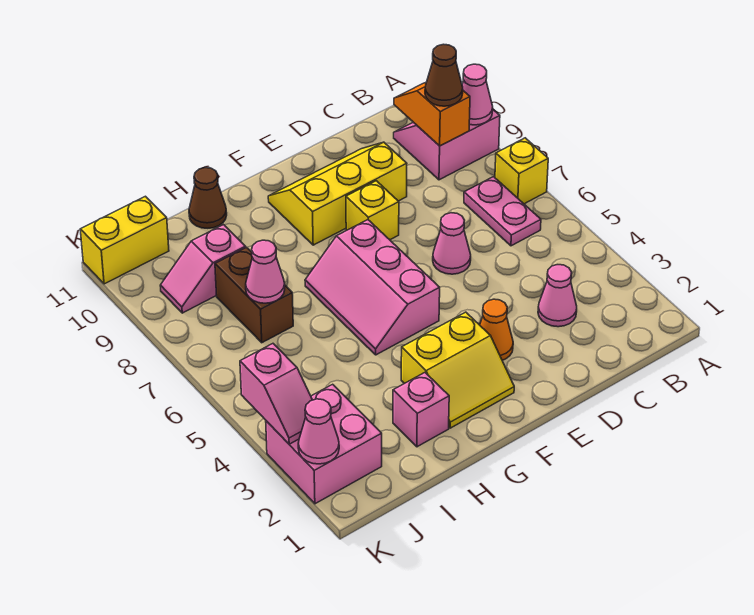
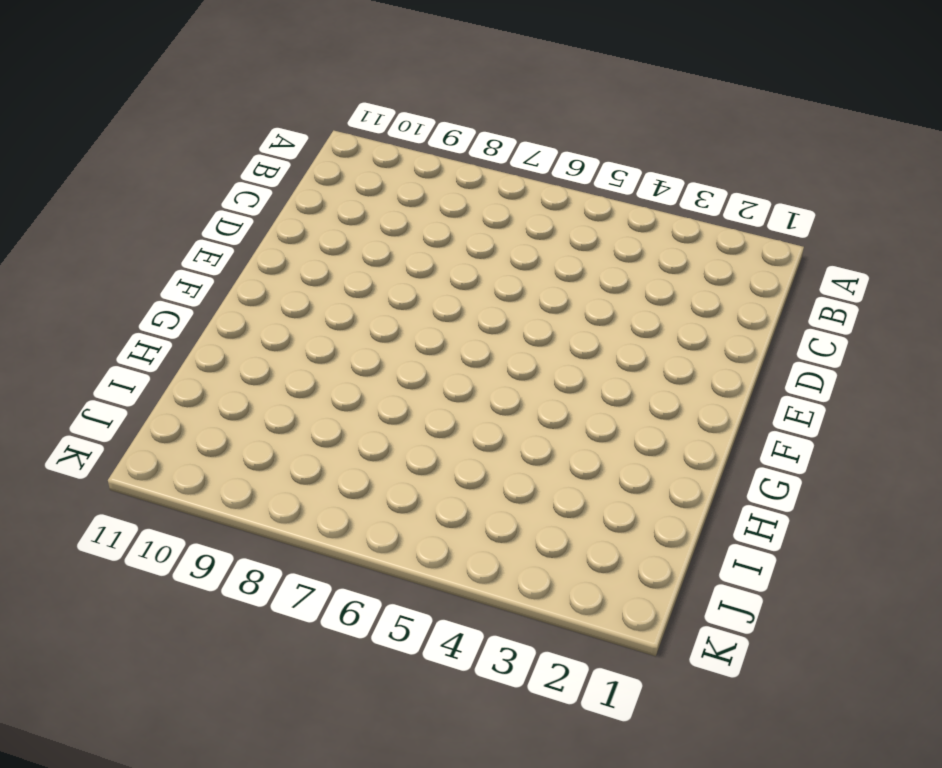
none -> yellow 1x1 brick [495,138,548,204]
none -> pink 2x2 slope [394,110,500,180]
none -> pink 1x2 plate [464,177,541,246]

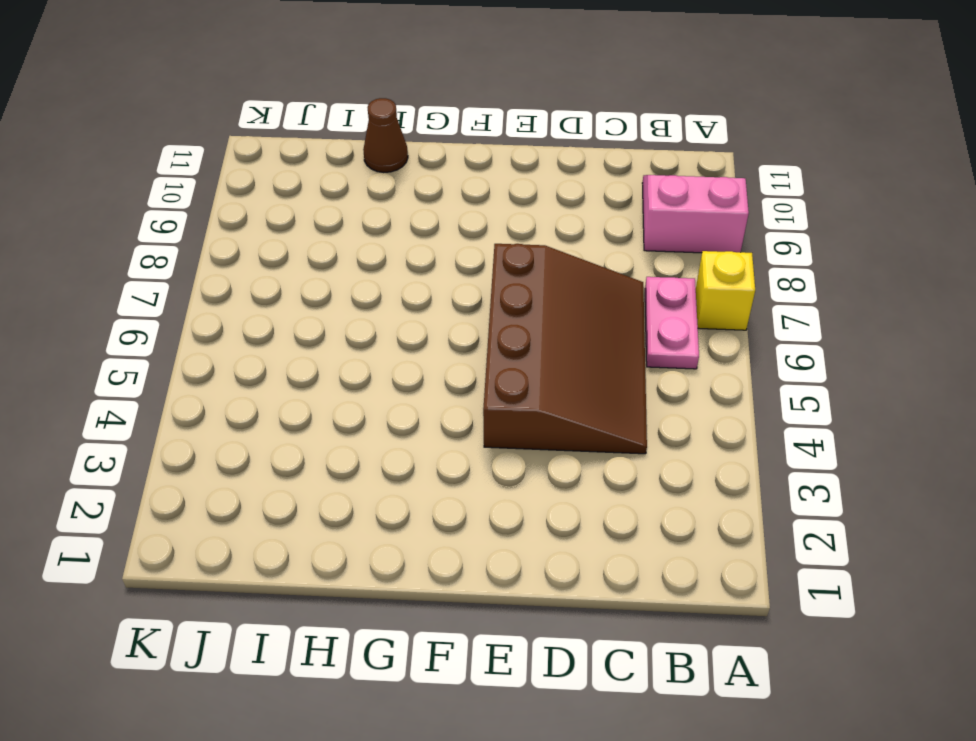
brown 3x4 slope [483,244,647,454] -> pink 1x1 cone [433,213,471,274]
none -> pink 1x1 cone [538,265,577,327]
none -> yellow 2x3 slope [268,142,407,245]
none -> orange 1x1 cone [480,299,513,360]

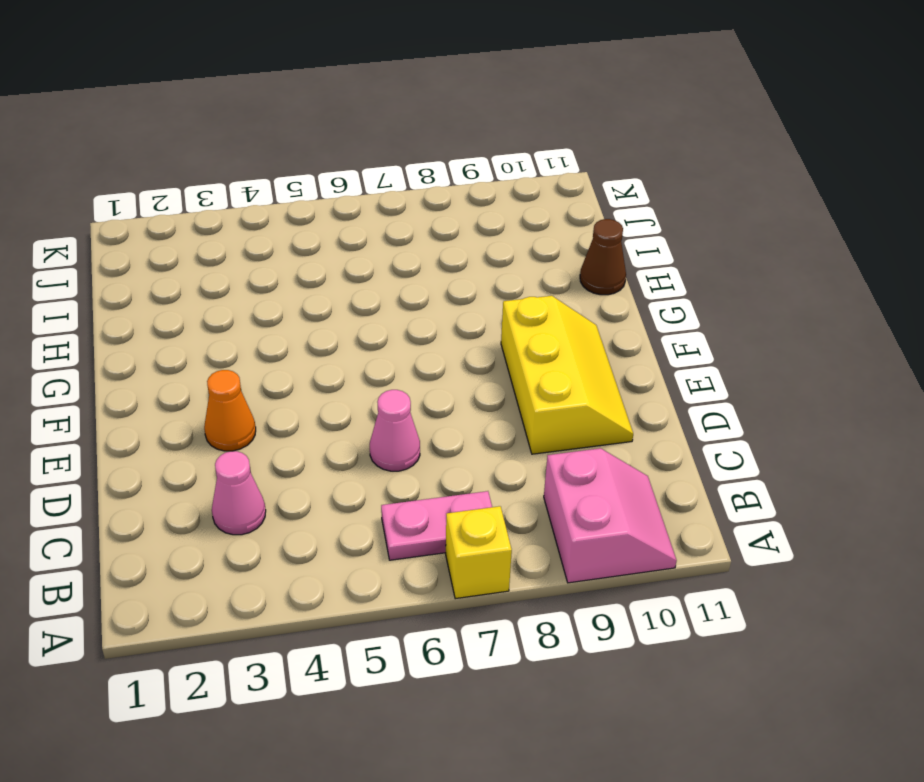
none -> yellow 1x1 brick [346,181,399,240]
none -> yellow 2x2 slope [401,312,514,428]
none -> pink 2x3 slope [305,220,440,355]

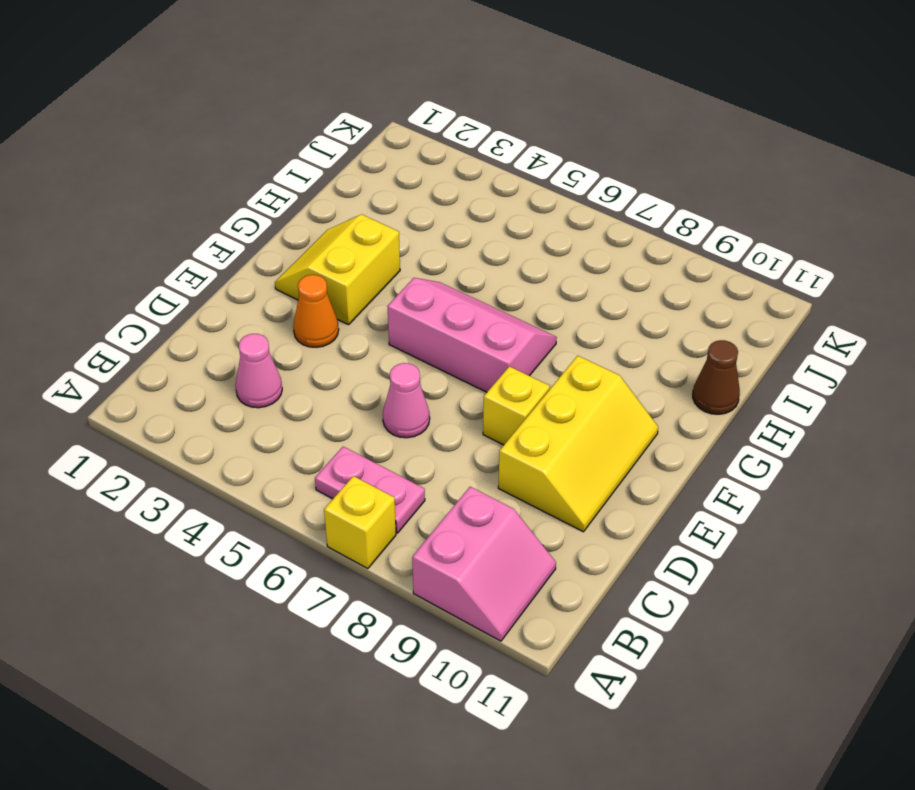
none -> pink 1x1 brick [393,373,449,447]
none -> brown 1x2 brick [215,247,293,343]
none -> pink 1x2 slope [160,225,246,313]

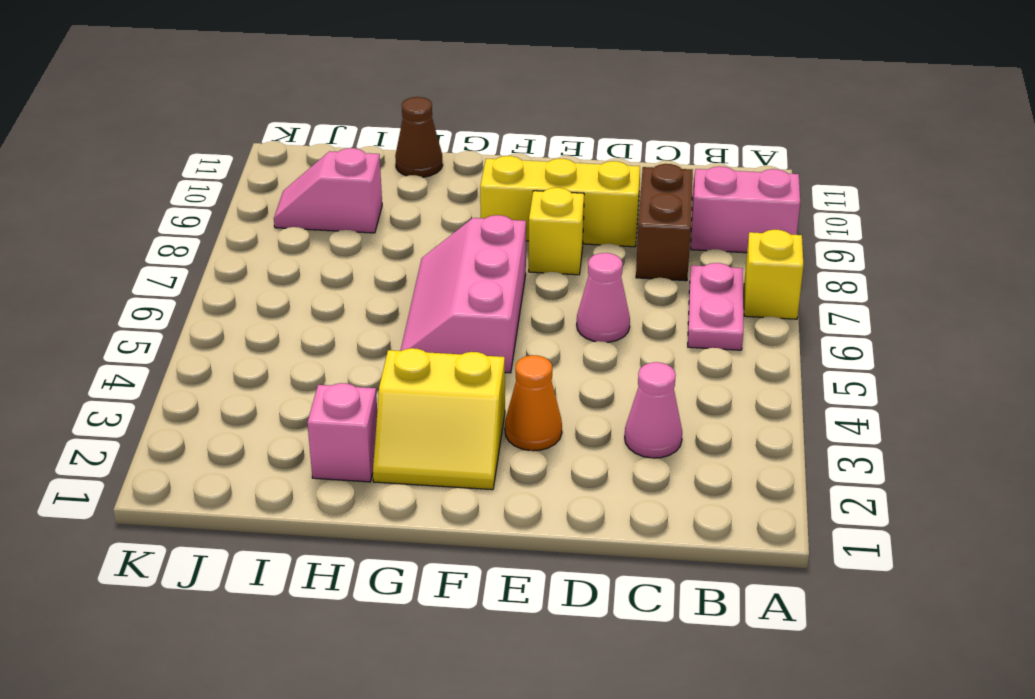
brown 1x2 brick [636,164,693,281] -> brown 1x2 brick moved to [215,247,293,343]
none -> pink 2x2 brick [266,384,382,504]
none -> yellow 1x2 brick [80,196,169,284]
none -> pink 1x1 cone [462,64,493,125]

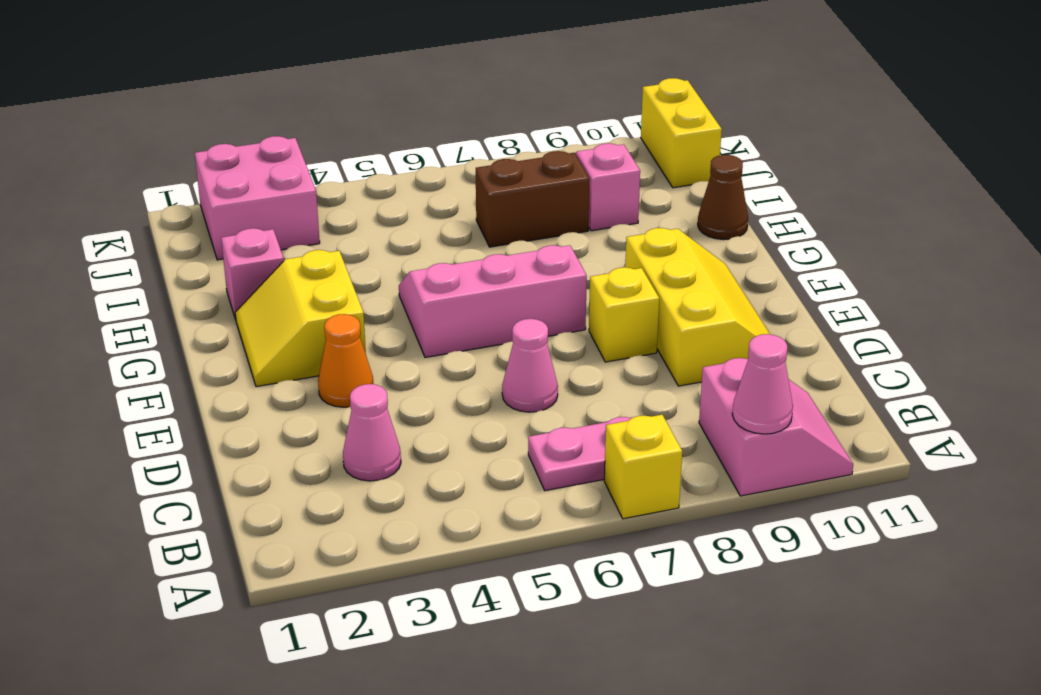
none -> orange 1x2 slope [394,83,470,146]
none -> pink 1x1 cone [246,240,285,303]
none -> pink 1x1 cone [298,399,339,464]

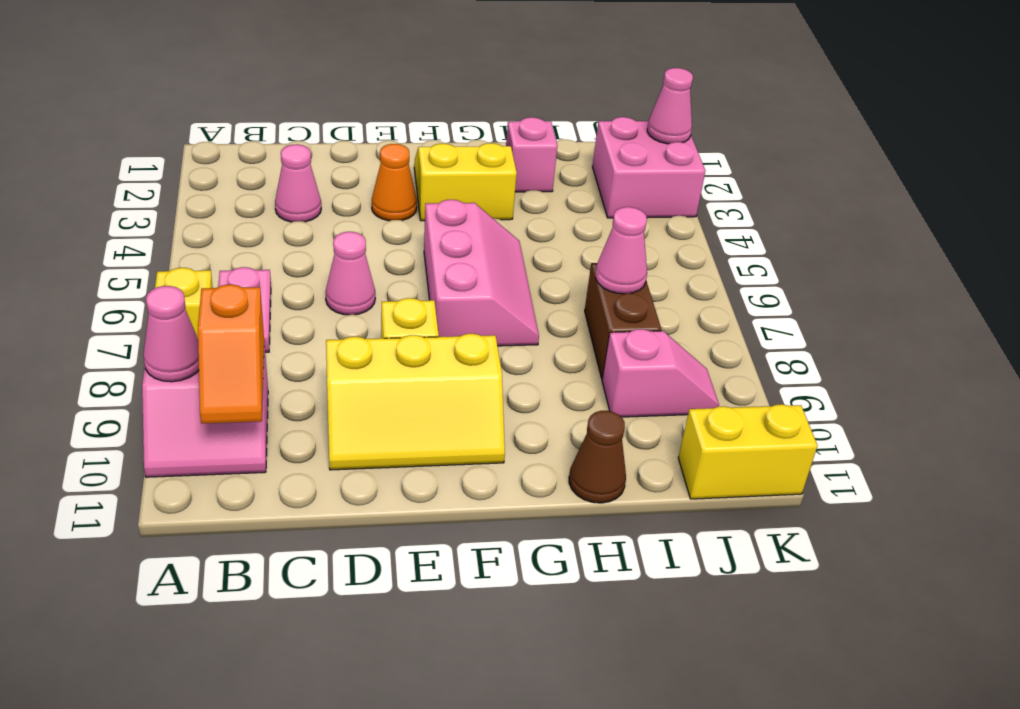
none -> pink 1x2 slope [240,344,312,444]
none -> brown 1x1 cone [425,44,463,106]

